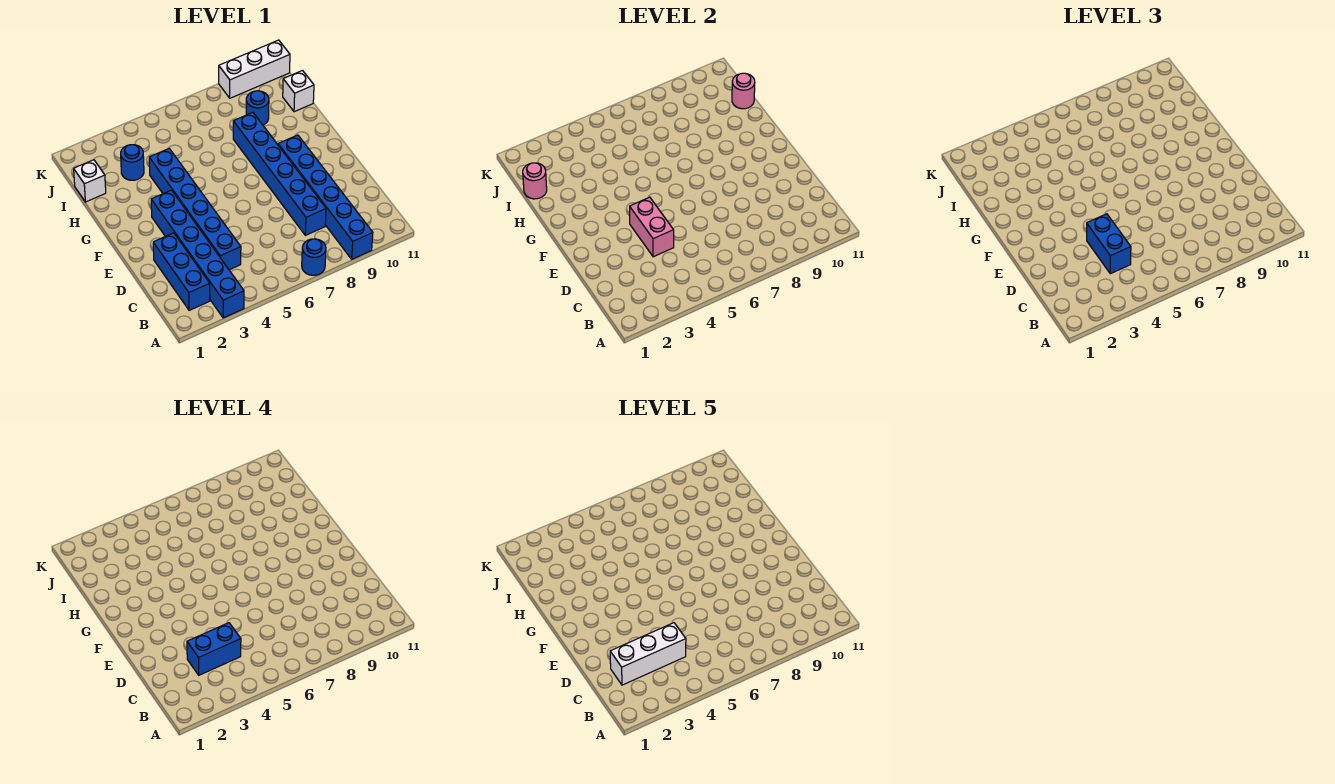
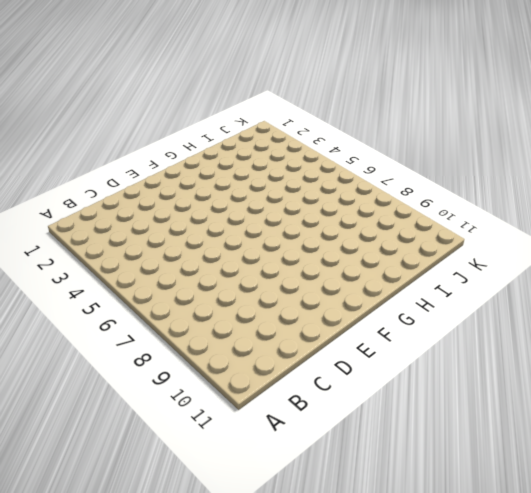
none -> blue 1x6 brick [151,190,244,318]
none -> blue 1x1 round brick [302,239,326,275]
none -> blue 1x6 brick [278,135,373,259]

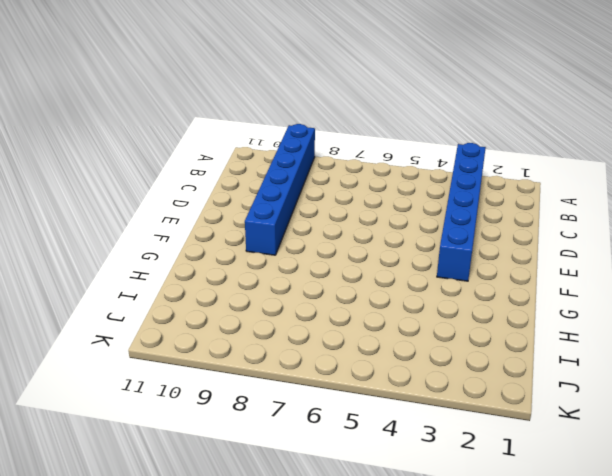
none -> blue 1x1 round brick [302,239,326,275]
none -> blue 1x3 brick [153,233,210,310]
none -> blue 1x6 brick [149,149,241,270]

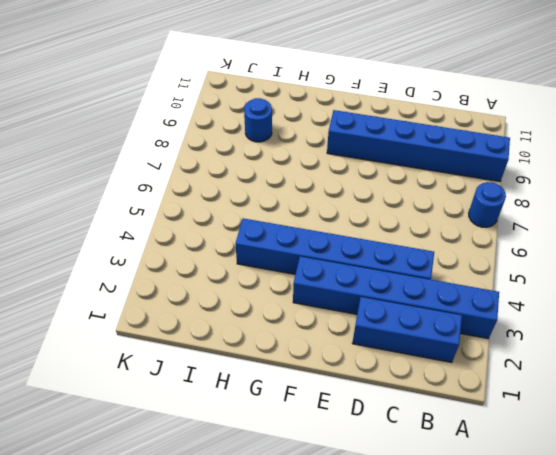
none -> blue 1x6 brick [233,112,326,235]
none -> white 1x1 brick [74,160,106,202]
none -> blue 1x1 round brick [121,145,144,180]

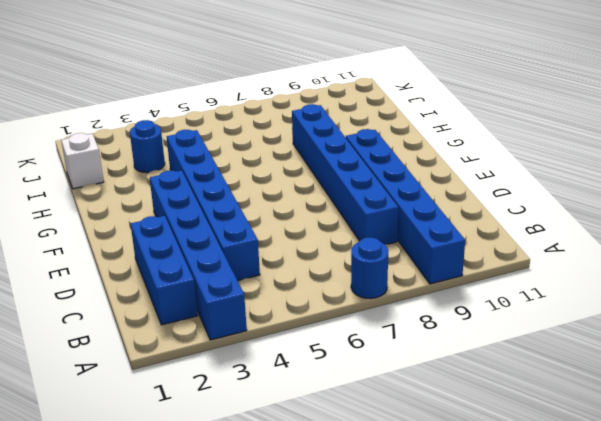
none -> blue 1x1 round brick [246,91,269,125]
none -> white 1x1 brick [283,71,314,112]
none -> white 1x3 brick [219,40,290,98]

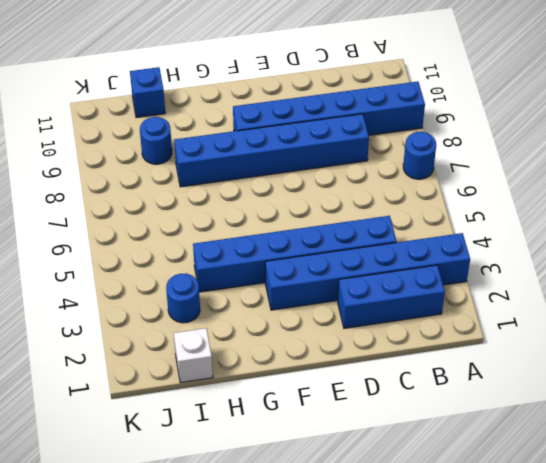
blue 1x1 brick [130,67,165,118] -> white 1x1 brick [283,71,314,112]
none -> white 1x3 brick [219,40,290,98]
none -> pink 1x2 brick [630,197,674,257]
none -> pink 1x1 round brick [523,163,547,199]

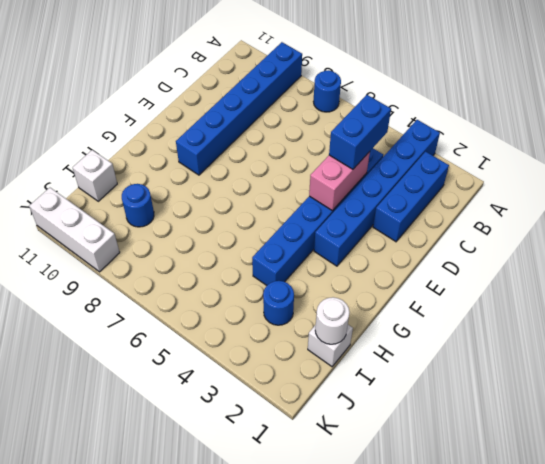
white 1x1 round brick [315,297,350,344] -> pink 1x1 round brick [523,163,547,199]
none -> blue 1x6 brick [233,112,326,235]
none -> pink 1x1 round brick [732,73,755,109]
none -> blue 1x2 brick [187,623,241,675]

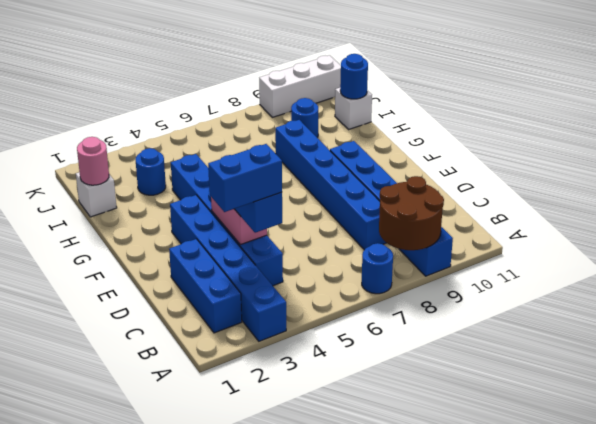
brown 2x2 round brick [379,176,444,250] -> none
blue 1x1 round brick [340,54,368,99] -> pink 1x1 round brick [732,73,755,109]
none -> white 1x3 brick [610,623,686,685]

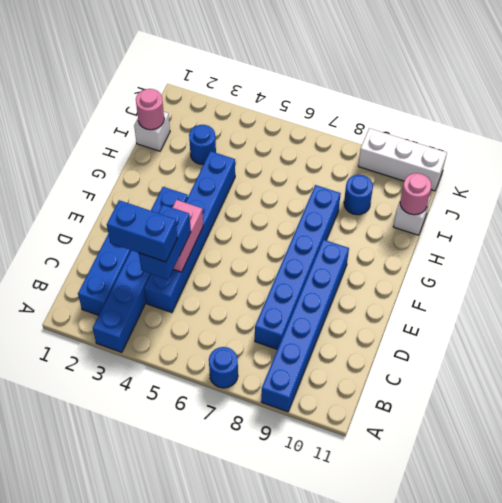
none -> white 1x3 brick [610,623,686,685]

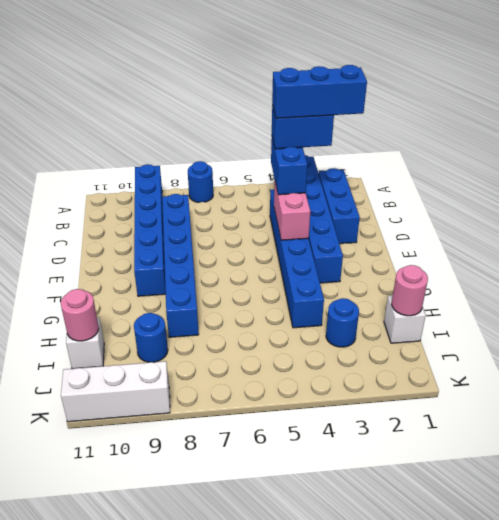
blue 1x3 brick [272,65,367,118] -> white 1x3 brick [610,623,686,685]

